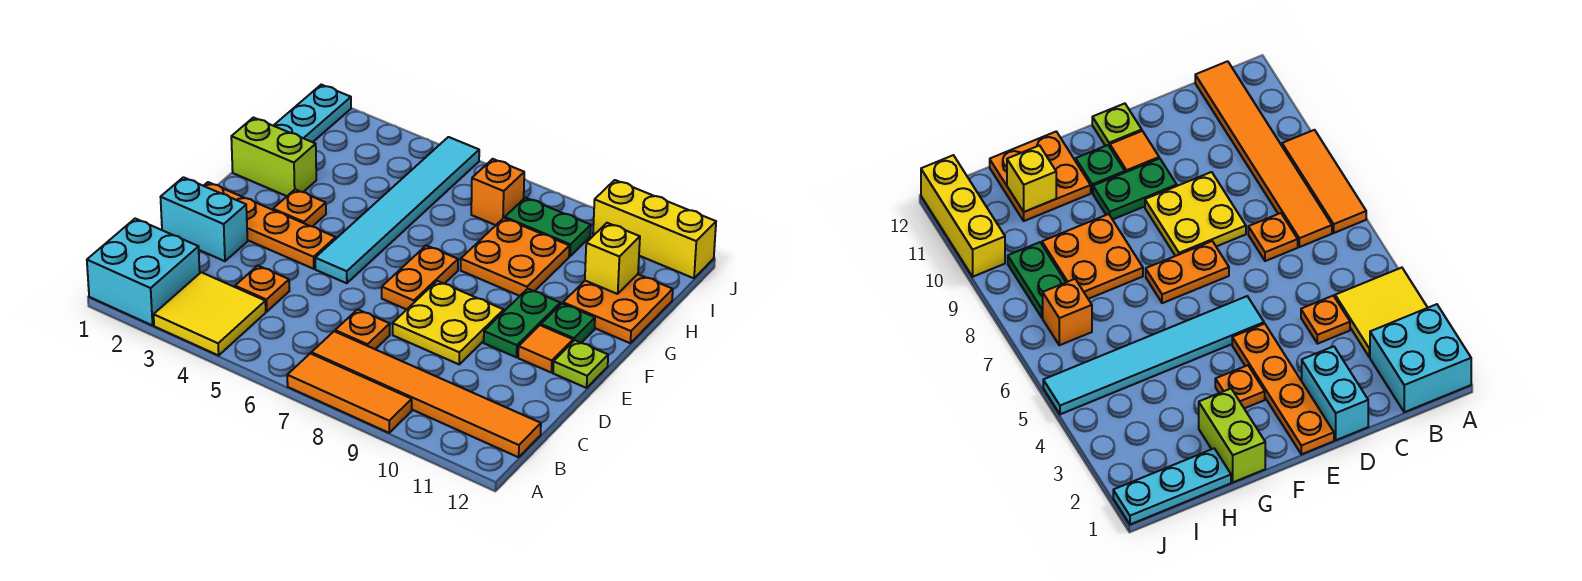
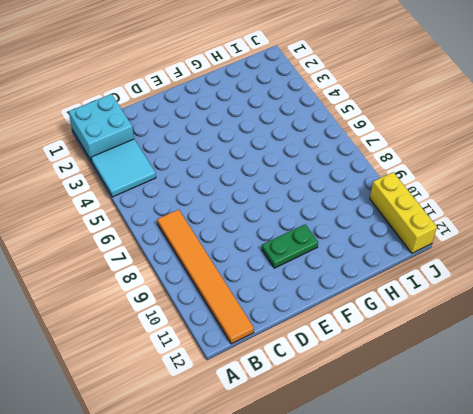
cyan 2x2 tile [91,139,156,197] -> yellow 2x2 tile [154,272,266,355]
none -> orange 1x3 tile [287,353,412,433]
none -> orange 1x1 plate [235,266,289,312]
none -> orange 1x1 plate [335,309,390,349]

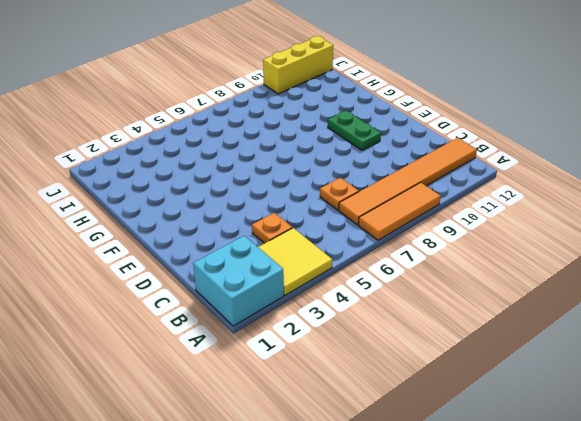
none -> cyan 1x2 brick [161,177,247,261]
none -> yellow 2x2 plate [393,281,504,364]
none -> orange 1x4 plate [204,182,336,269]

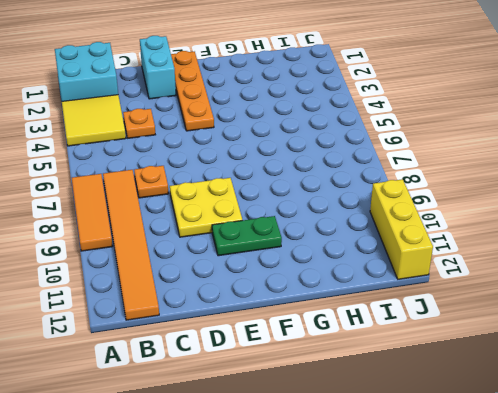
none -> cyan 1x6 tile [315,137,479,283]
none -> orange 1x2 plate [382,245,458,310]
none -> orange 1x1 tile [518,325,573,372]

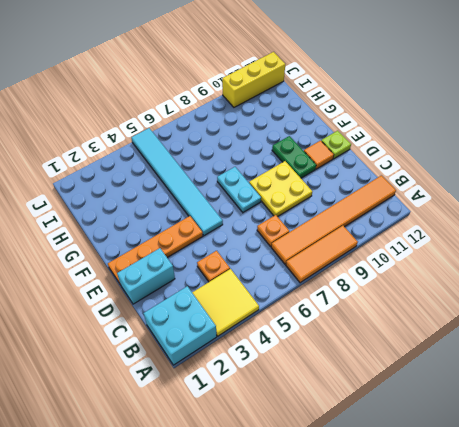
cyan 1x2 plate [217,167,261,212] -> orange 1x2 plate [382,245,458,310]
none -> orange 1x1 plate [273,189,326,227]
none -> green 1x1 plate [541,303,595,343]
none -> lime 1x2 brick [231,118,316,196]

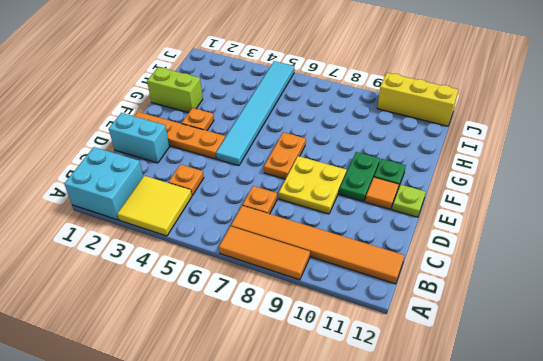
none -> orange 2x2 plate [461,218,569,296]
none -> orange 2x2 plate [563,274,673,343]
none -> cyan 1x3 plate [273,85,351,142]

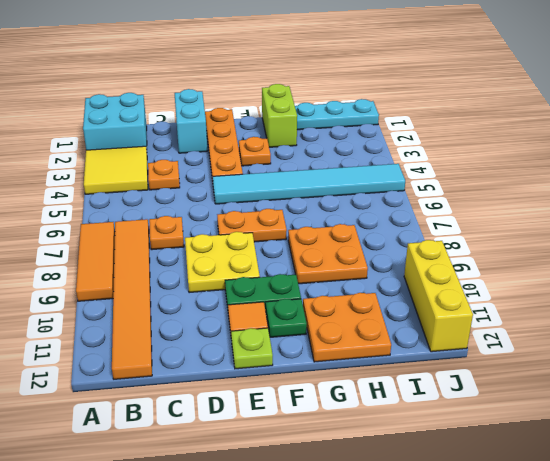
none -> orange 1x1 brick [471,159,524,225]
none -> green 1x2 plate [505,198,591,256]
none -> yellow 1x1 brick [585,223,640,294]

